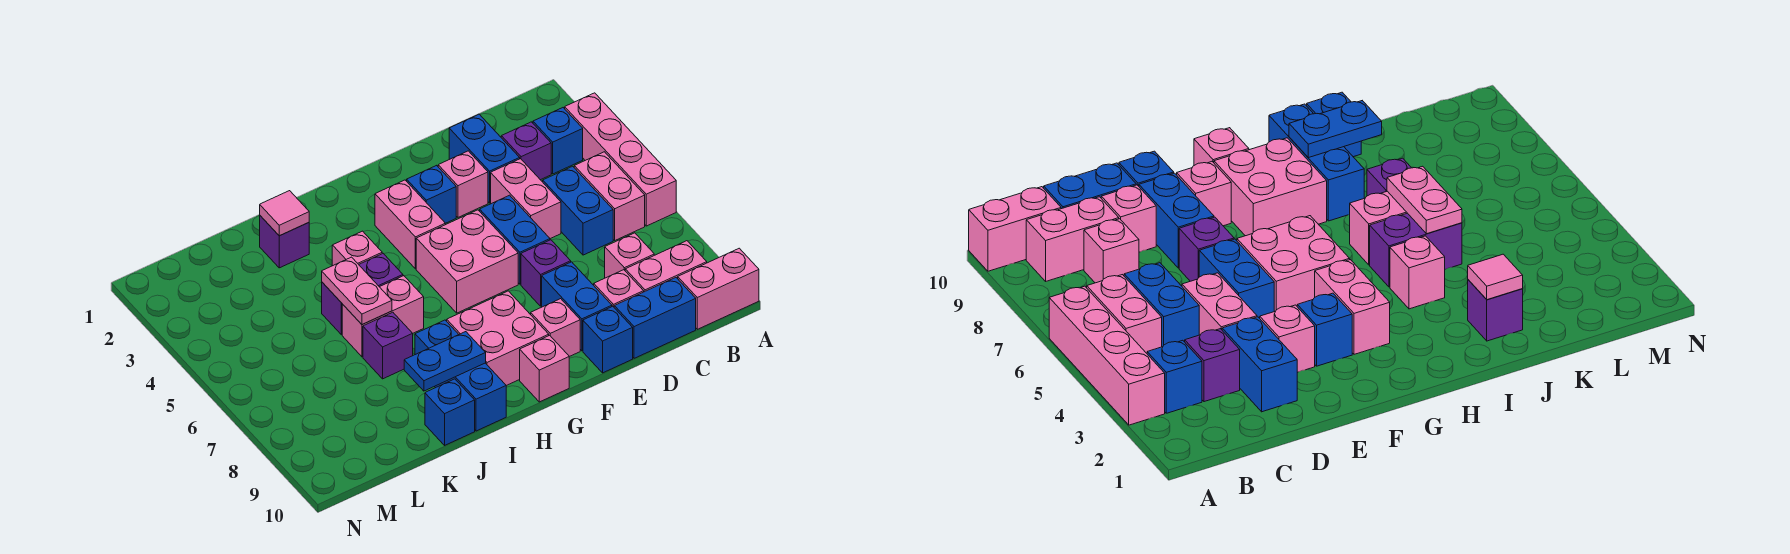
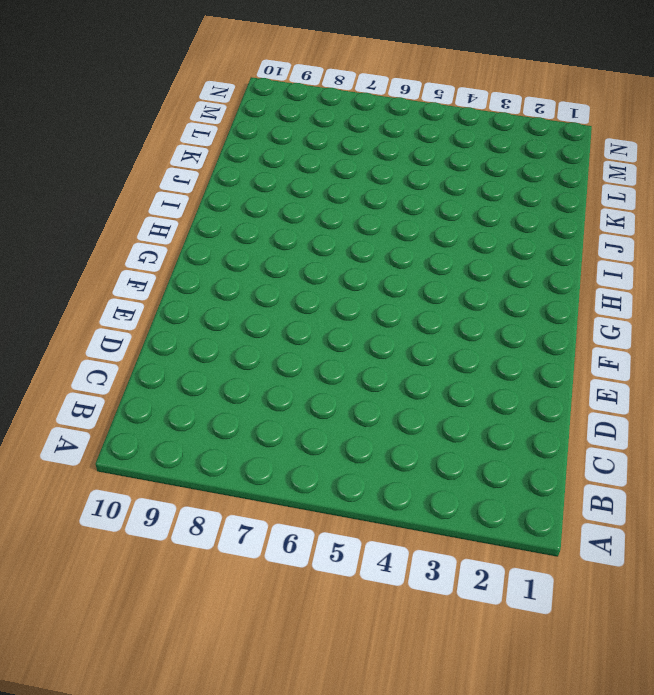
none -> pink 1x4 brick [565,93,676,226]
none -> pink 1x2 brick [678,248,759,329]
none -> blue 1x1 brick [533,108,583,174]
none -> pink 1x2 brick [574,152,645,240]

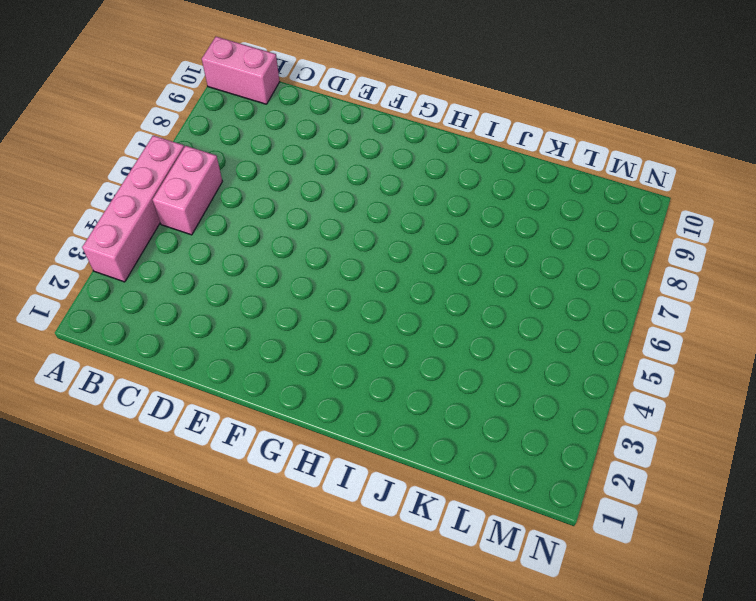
none -> blue 1x1 brick [533,108,583,174]
none -> pink 1x2 brick [625,241,707,292]
none -> purple 1x1 brick [501,122,551,180]
none -> blue 1x2 brick [543,166,613,255]

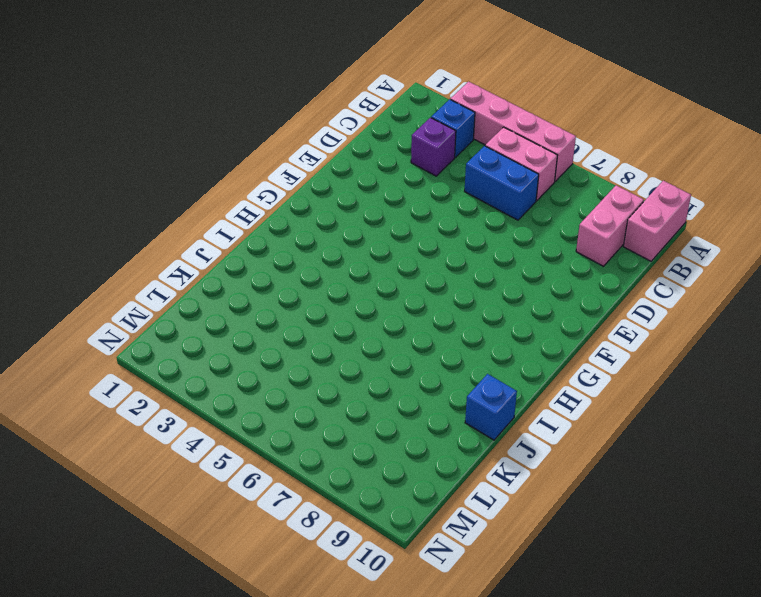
none -> pink 1x1 brick [605,233,654,278]
none -> blue 1x2 brick [614,278,696,358]
none -> blue 1x2 brick [449,114,520,203]
none -> pink 1x2 brick [491,159,561,239]

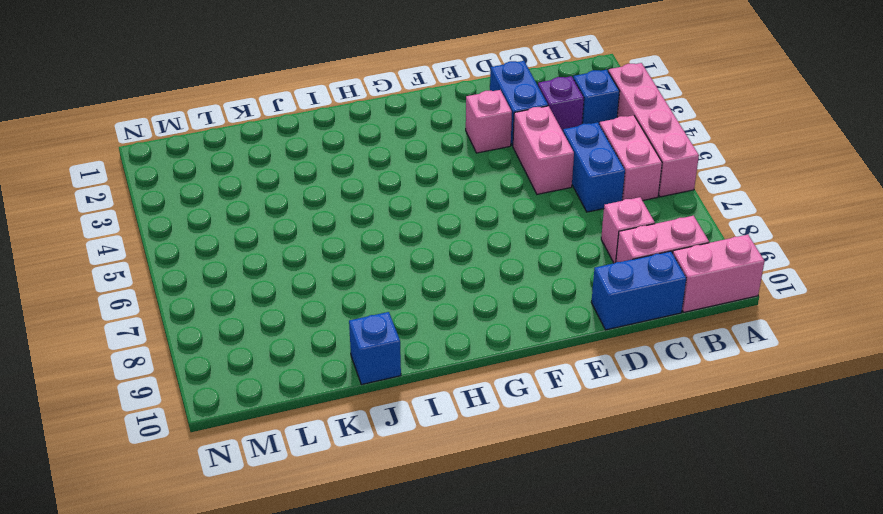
none -> pink 1x1 brick [594,270,644,307]
none -> blue 1x2 brick [480,195,550,284]
none -> purple 1x1 brick [521,240,571,306]
none -> blue 1x2 brick [542,262,612,351]

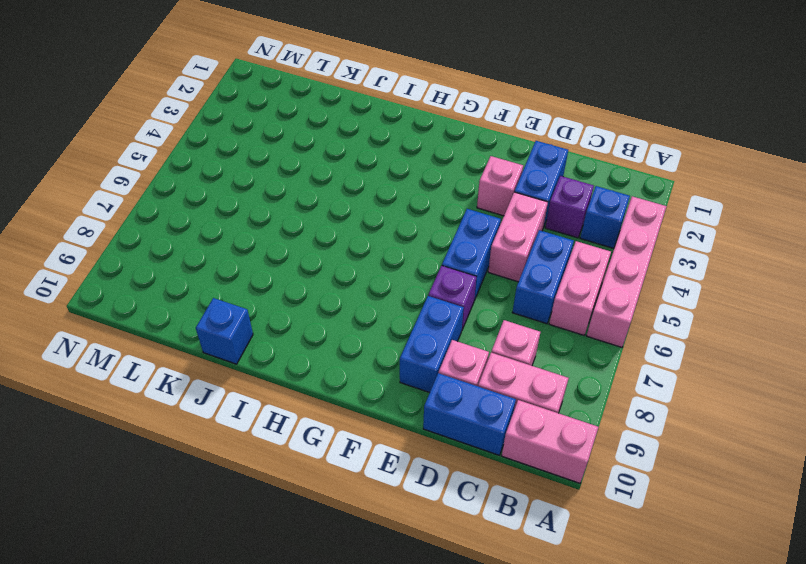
none -> blue 1x1 brick [583,306,633,373]
none -> blue 1x1 brick [407,165,456,223]
none -> pink 2x2 brick [416,210,518,313]
none -> pink 1x1 brick [531,299,580,357]

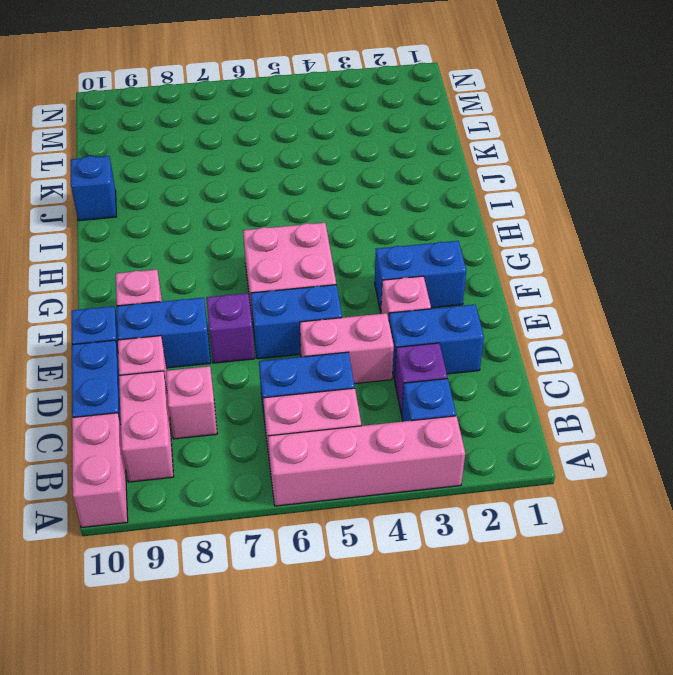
blue 1x2 brick [375,241,466,312] -> blue 1x1 brick [407,165,456,223]
none -> pink 1x2 brick [375,180,445,269]
none -> pink 2x2 brick [447,291,549,386]
none -> pink 1x1 brick [520,335,569,402]
none -> pink 1x1 brick [332,231,382,266]

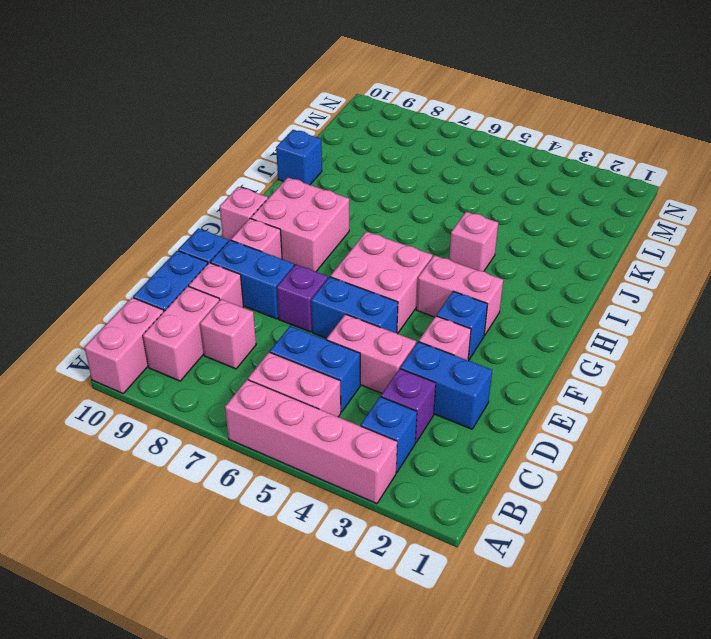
none -> purple 1x2 brick [322,253,403,334]
none -> pink 1x2 brick [342,276,424,357]
none -> blue 1x3 brick [415,320,506,431]
none -> purple 1x1 brick [260,216,309,268]

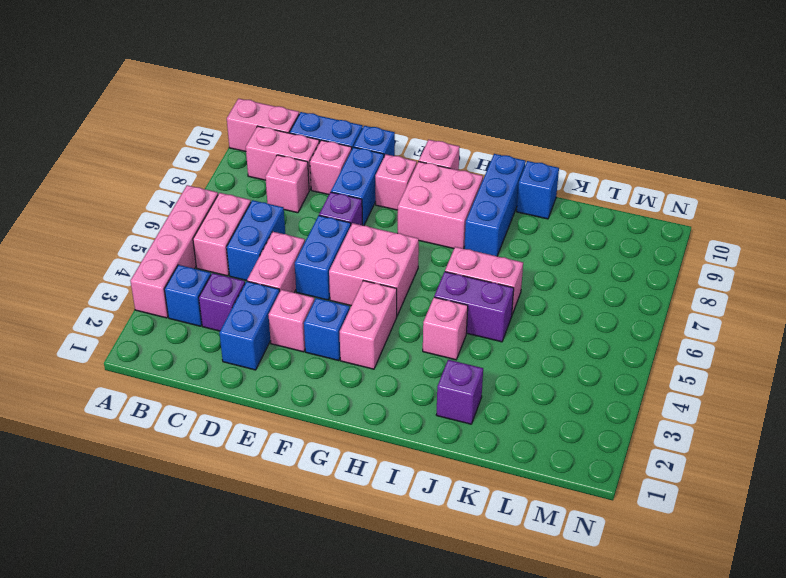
none -> purple 1x1 brick [363,312,413,379]
none -> blue 1x2 plate [404,332,486,391]
none -> pink 1x1 tile [260,191,309,236]
none -> pink 1x2 plate [322,257,392,325]

